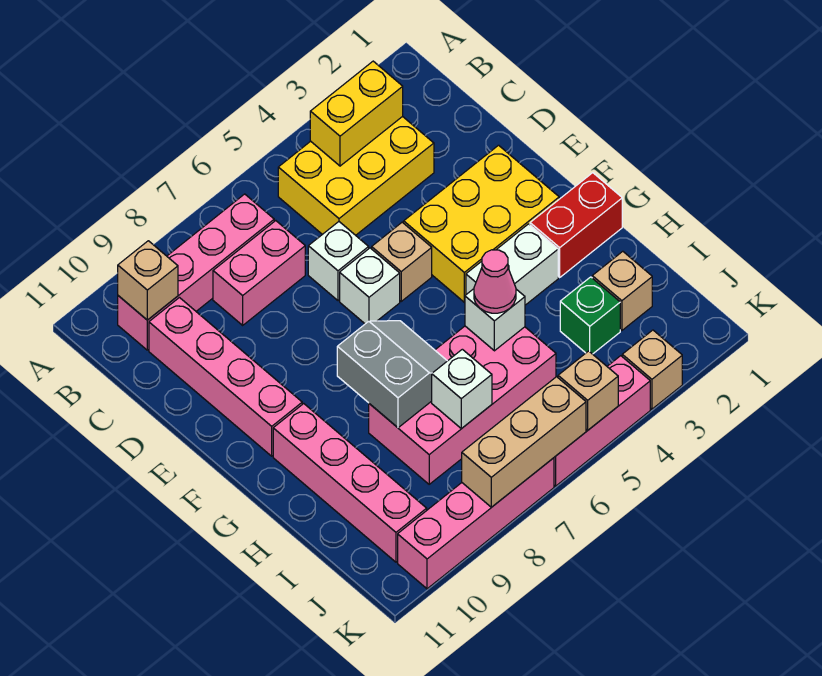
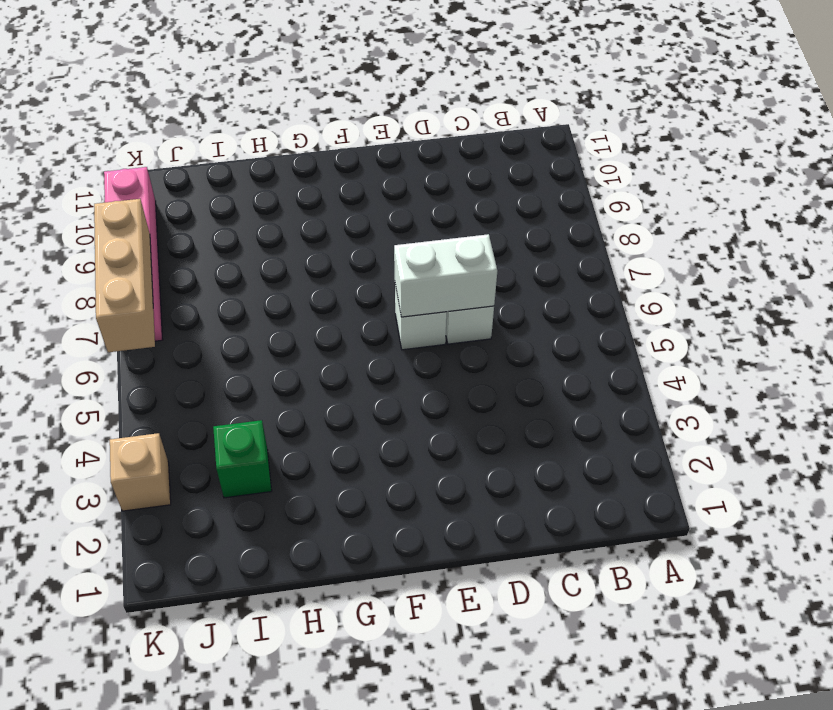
white 1x2 brick [394,234,497,317] -> white 1x2 brick turned to [466,224,558,305]
none -> yellow 2x3 brick [278,116,434,235]
none -> pink 1x4 brick [118,194,274,350]
none -> pink 1x2 brick [213,221,305,325]

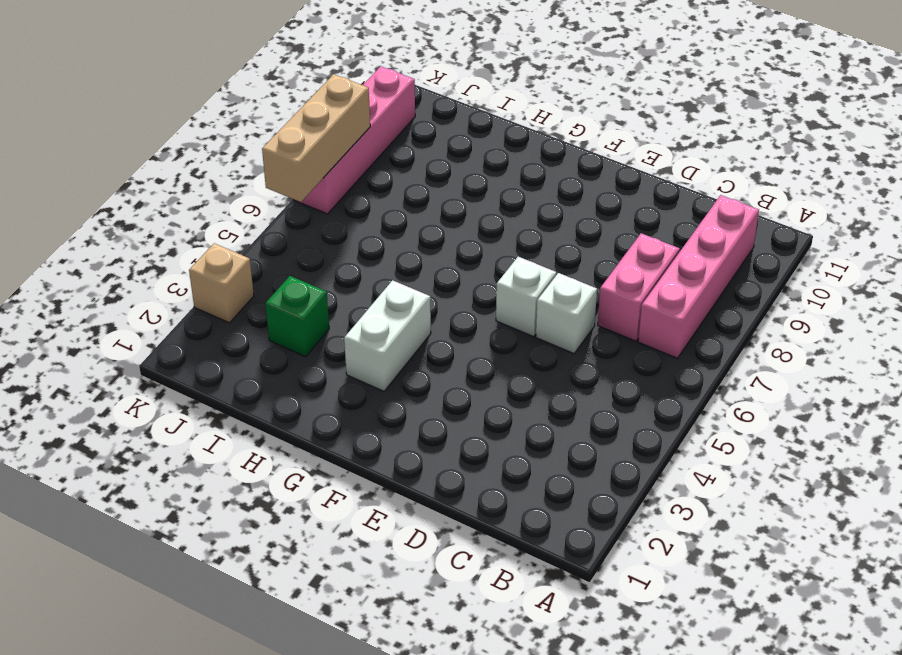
none -> yellow 2x3 brick [278,116,434,235]
none -> pink 1x4 brick [149,298,302,456]
none -> yellow 2x3 brick [404,145,559,302]

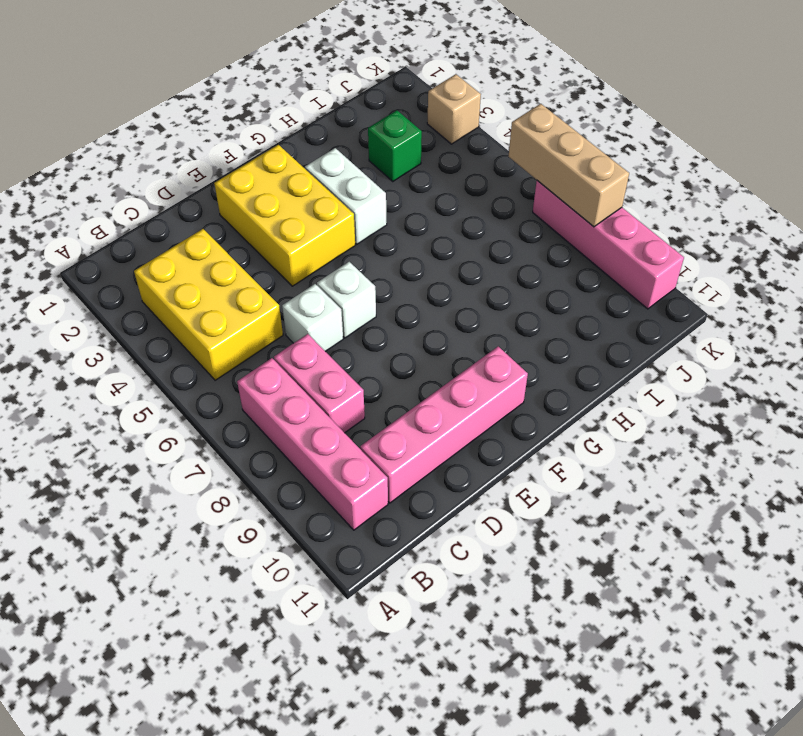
none -> tan 1x1 brick [372,222,432,301]
none -> red 1x2 brick [530,173,622,277]
none -> pink 1x4 brick [273,404,427,562]

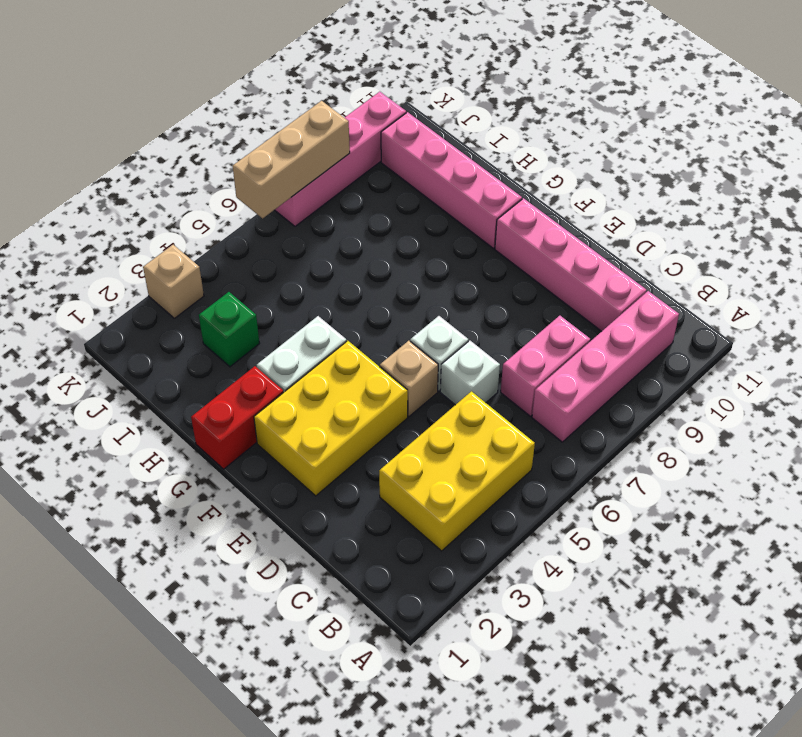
none -> pink 2x4 brick [369,326,556,484]
none -> tan 1x1 brick [592,251,652,330]
none -> pink 1x3 brick [554,356,650,486]

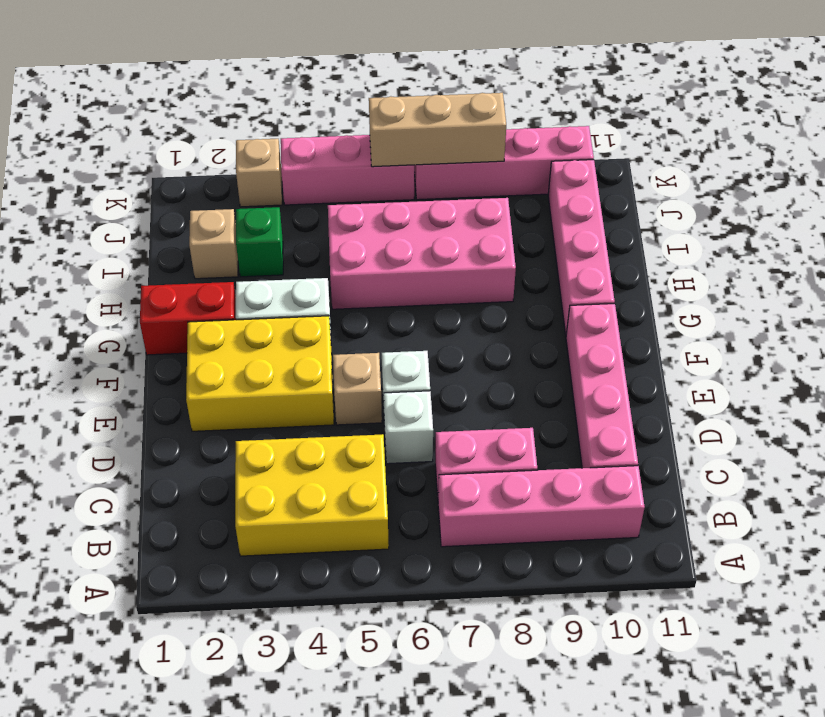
none -> yellow 1x2 brick [310,61,403,166]
none -> tan 1x1 brick [118,241,178,320]
none -> grey 2x2 slope [337,321,447,428]

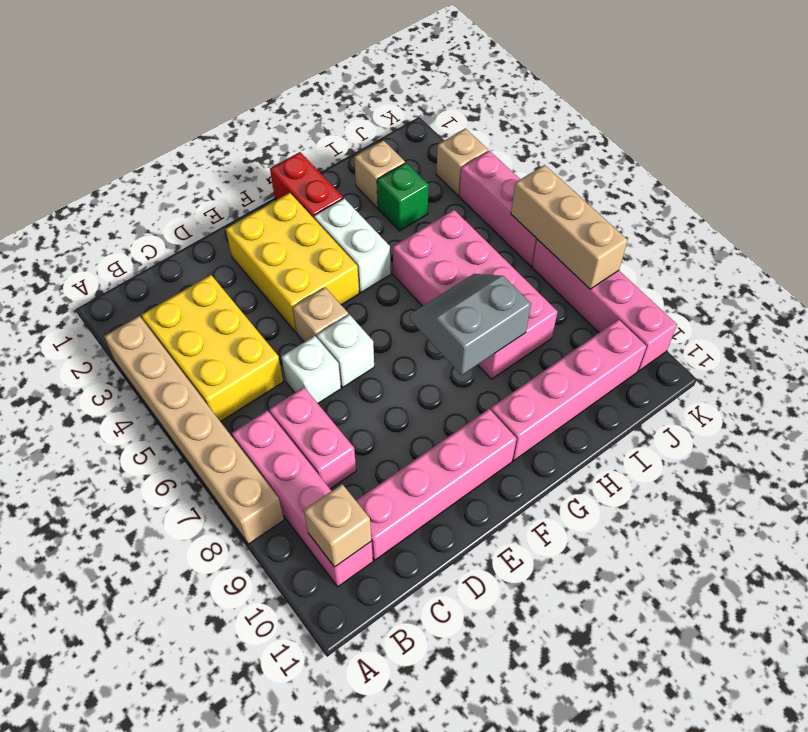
tan 1x6 brick [104,316,284,544] -> none
none -> yellow 1x2 brick [310,61,403,166]
none -> white 1x1 brick [465,289,525,351]
none -> white 1x1 brick [432,349,492,429]

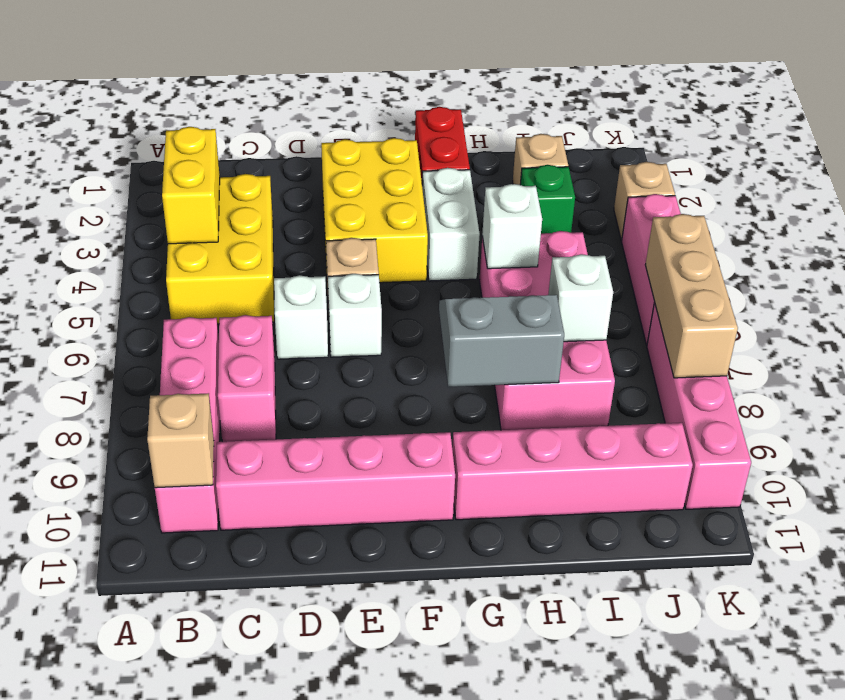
none -> tan 1x1 brick [558,351,618,430]
none -> pink 1x1 cone [474,250,516,313]

